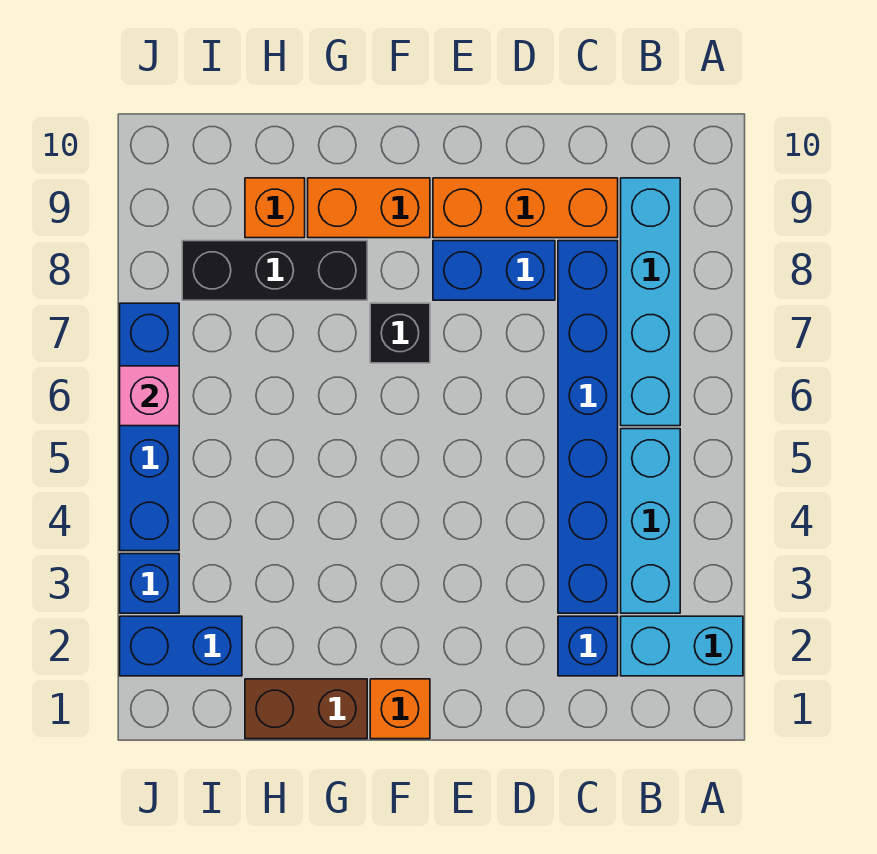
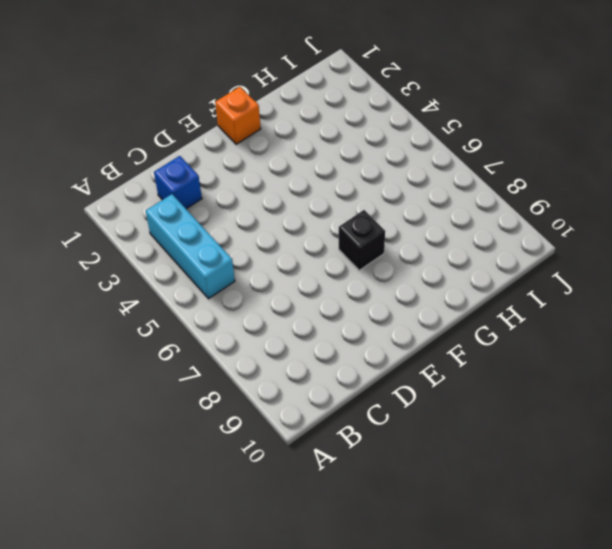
none -> cyan 1x2 brick [621,616,743,676]
none -> cyan 1x4 brick [621,178,680,426]
none -> blue 1x6 brick [558,241,618,613]

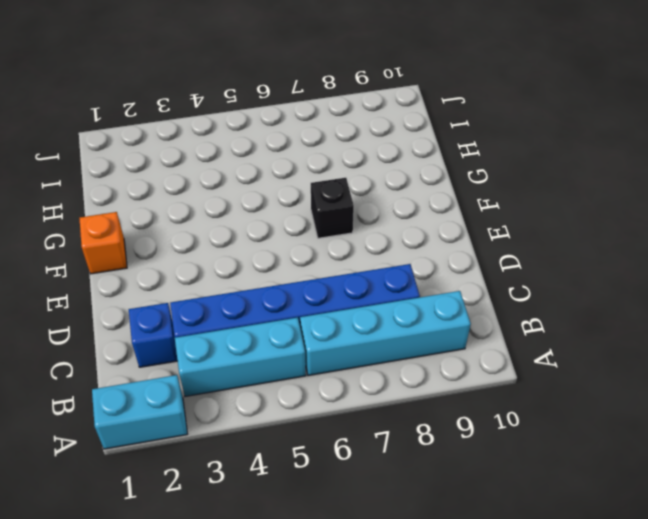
cyan 1x2 brick [92,375,187,449] -> cyan 1x2 brick turned to [621,616,743,676]
none -> orange 1x3 brick [433,178,618,238]
none -> blue 1x2 brick [433,241,555,300]
none -> orange 1x2 brick [308,178,430,238]

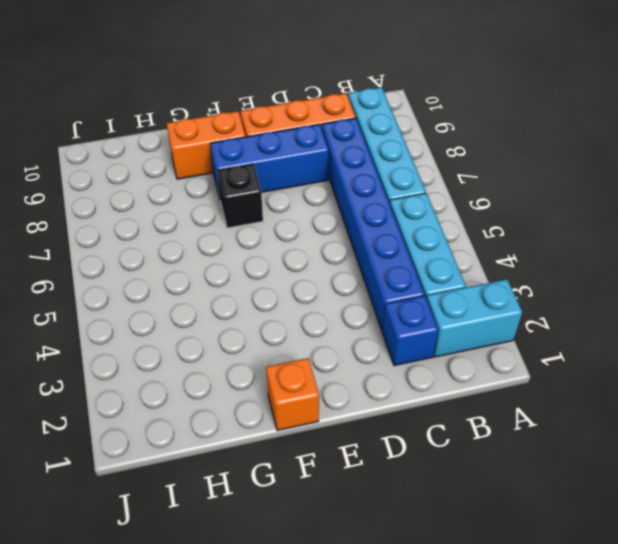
blue 1x3 brick [210,124,329,197] -> blue 1x2 brick [433,241,555,300]
none -> brown 1x2 brick [245,679,367,739]
none -> black 1x3 brick [182,241,367,300]
none -> orange 1x1 brick [245,178,305,238]

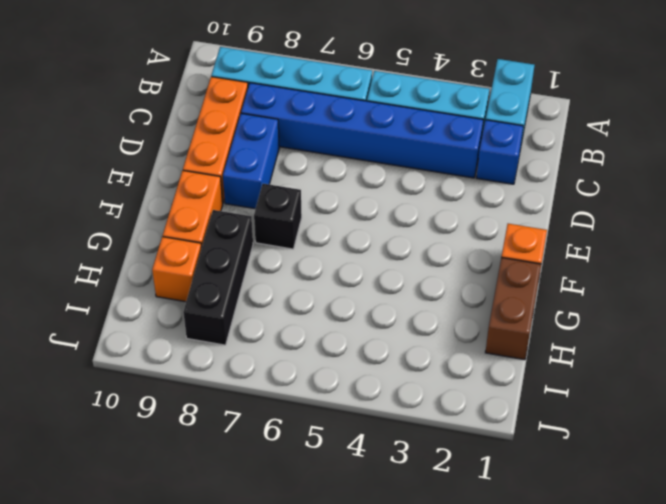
none -> blue 1x2 brick [120,616,242,676]
none -> blue 1x1 brick [120,554,179,613]
none -> blue 1x4 brick [120,303,179,551]

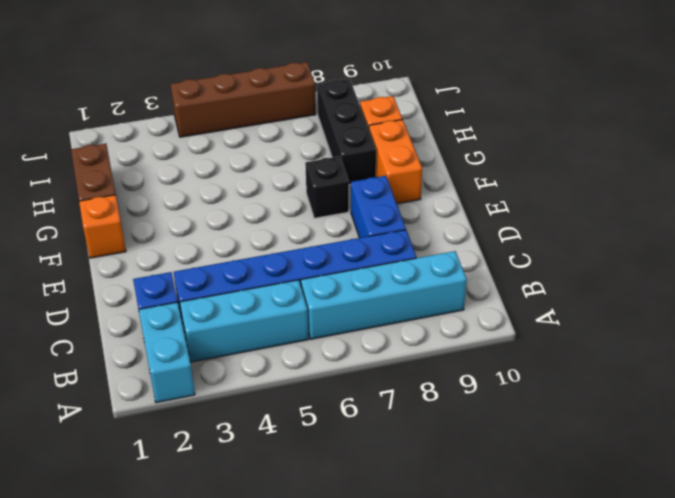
brown 1x4 brick [171,62,316,137] -> blue 1x4 brick [120,303,179,551]
none -> orange 1x3 brick [433,178,618,238]
none -> blue 1x2 brick [120,616,242,676]
none -> blue 1x1 brick [120,554,179,613]

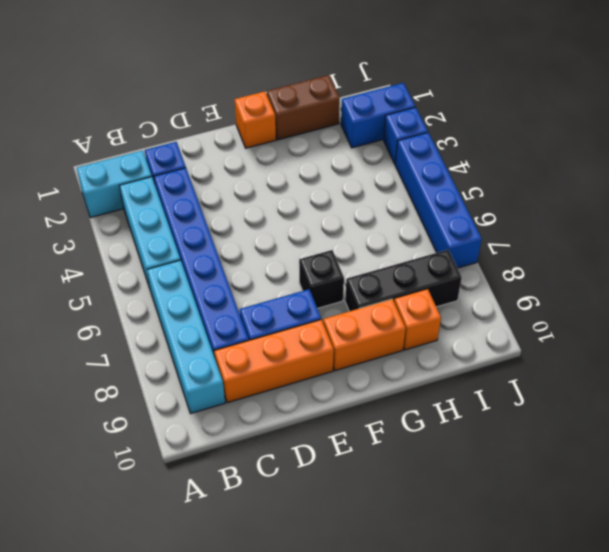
none -> pink 1x1 brick [120,366,179,426]

